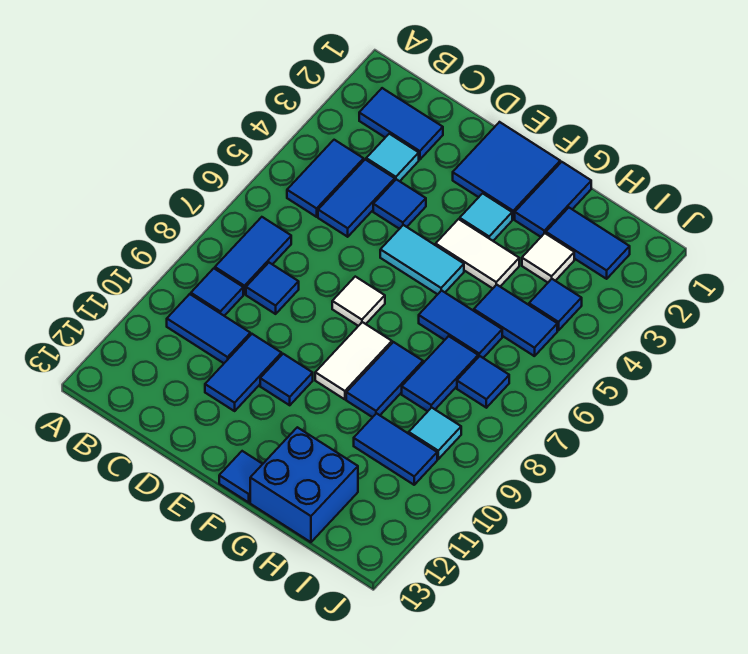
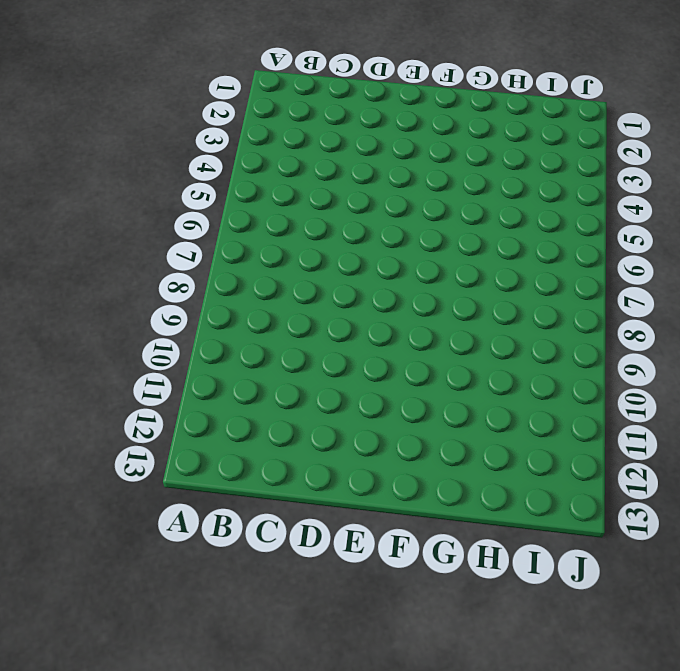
none -> blue 1x2 tile [359,88,443,160]
none -> blue 1x2 tile [287,140,364,217]
none -> blue 1x2 tile [215,217,291,294]
none -> blue 1x1 tile [191,268,243,316]

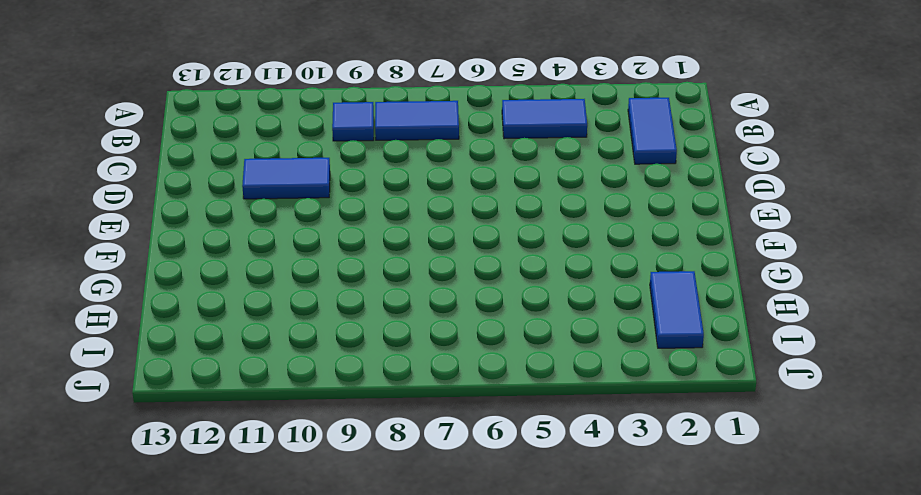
none -> blue 1x2 tile [167,294,250,363]
none -> cyan 1x1 tile [366,134,419,181]
none -> blue 1x2 tile [318,160,395,237]
none -> blue 1x1 tile [246,263,299,314]

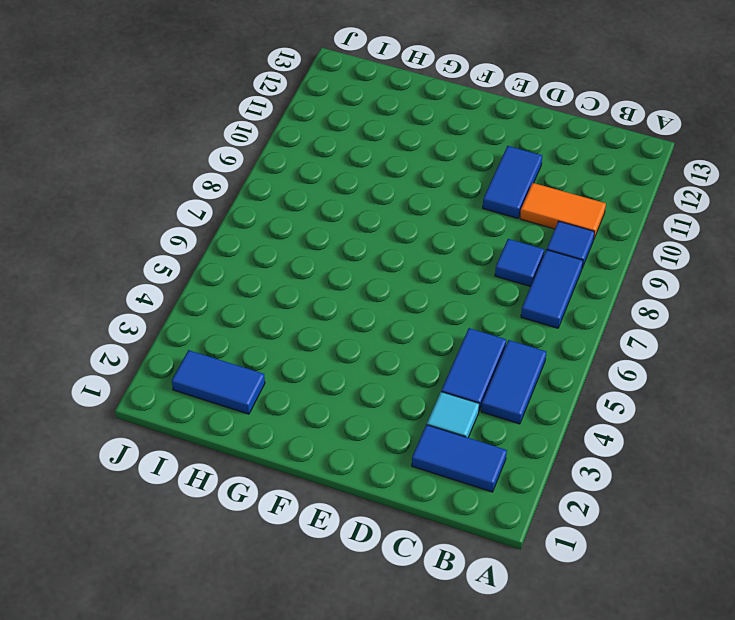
orange 1x2 tile [520,183,606,238] -> blue 1x2 tile [167,294,250,363]
none -> blue 1x1 tile [373,179,426,229]
none -> blue 2x2 tile [453,122,560,219]
none -> cyan 1x2 tile [380,225,464,294]
none -> white 1x1 tile [332,277,385,326]

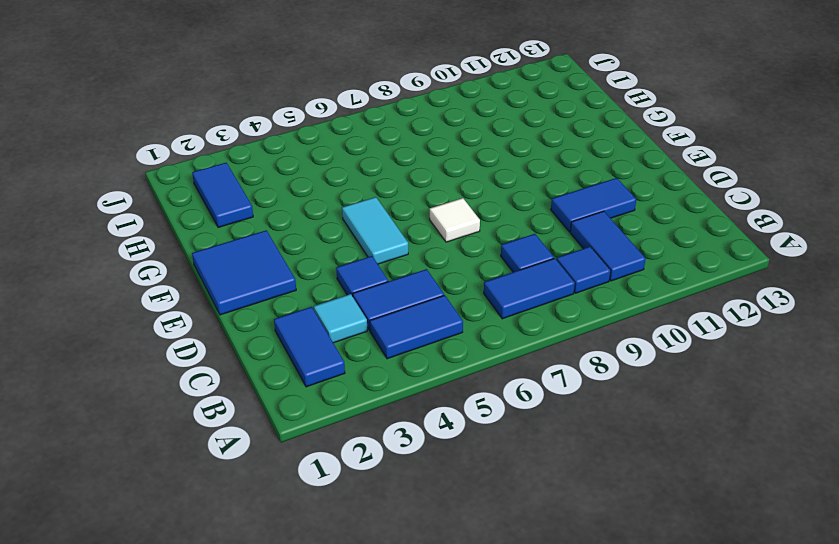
none -> blue 1x1 tile [260,354,313,405]
none -> cyan 1x1 tile [460,193,512,241]
none -> white 1x2 tile [436,219,519,288]
none -> white 1x2 tile [315,322,392,399]

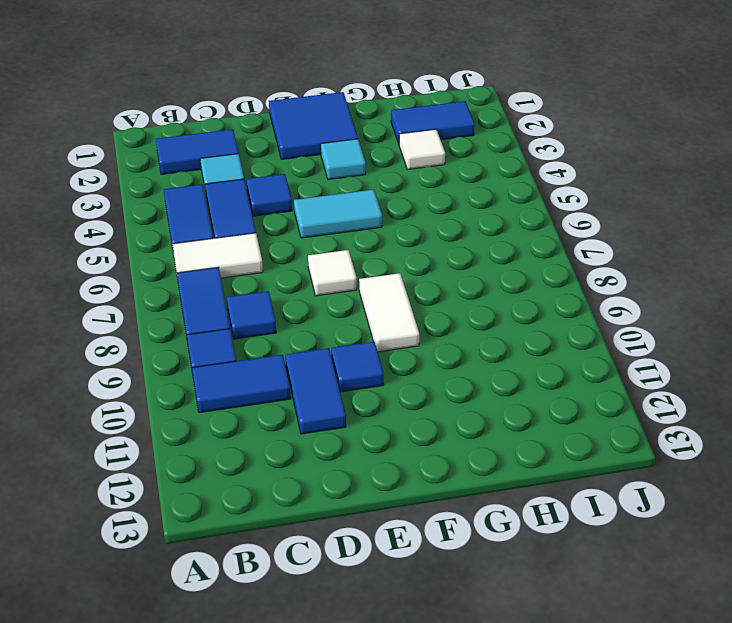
white 1x2 tile [172,233,263,279] -> white 1x2 tile moved to [436,219,519,288]
none -> blue 1x1 tile [219,451,262,502]
none -> blue 1x2 tile [515,162,591,237]
none -> blue 1x2 tile [419,290,502,358]
none -> blue 1x2 tile [346,342,423,417]

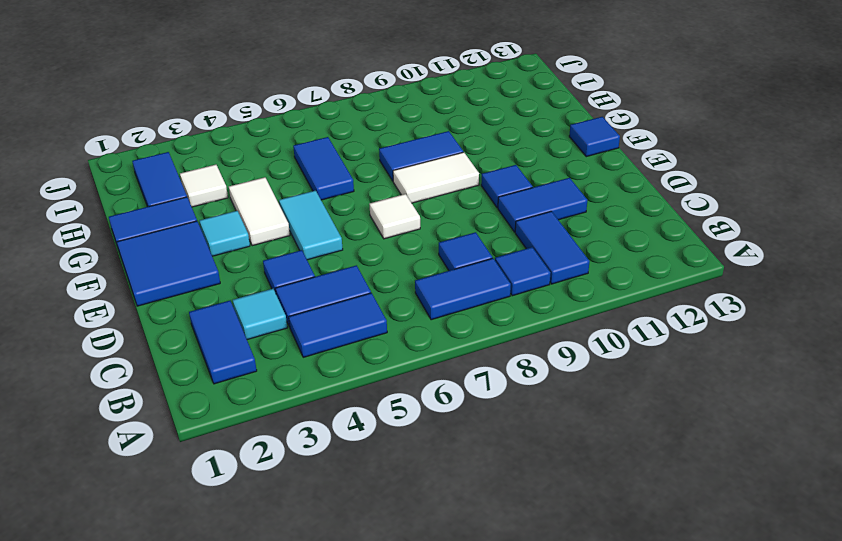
none -> blue 2x2 brick [250,427,358,542]
none -> blue 1x2 tile [474,285,557,356]
none -> blue 1x2 tile [402,336,478,411]
none -> blue 1x2 tile [354,413,437,485]

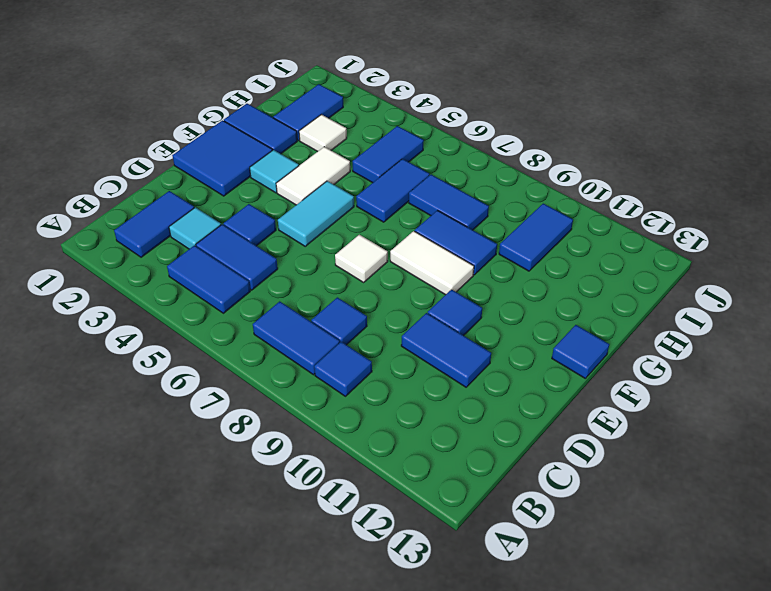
none -> blue 1x2 tile [167,294,250,363]
none -> blue 2x2 brick [250,427,358,542]
none -> blue 1x1 tile [529,279,582,330]
none -> blue 1x1 tile [457,356,509,408]

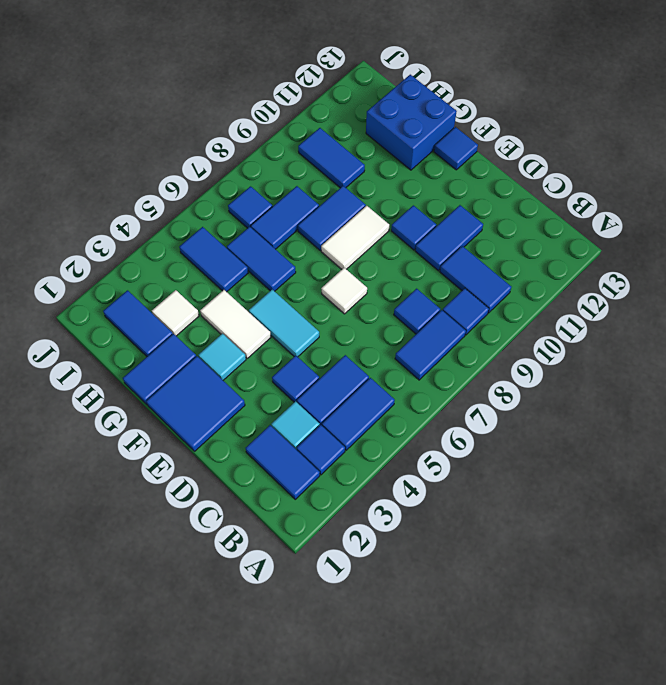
blue 1x1 tile [297,425,345,475] -> blue 1x1 tile moved to [529,279,582,330]
none -> cyan 1x1 tile [409,408,461,459]

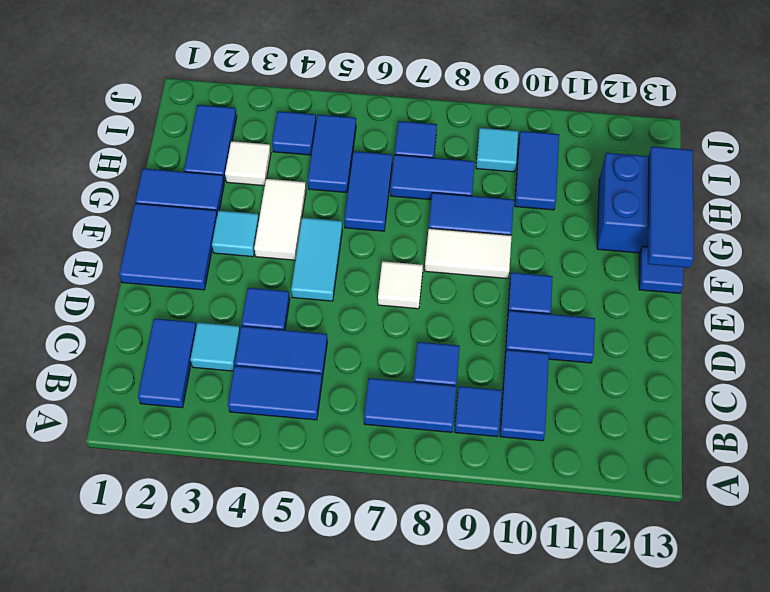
blue 1x3 tile [648,146,694,268] -> none

